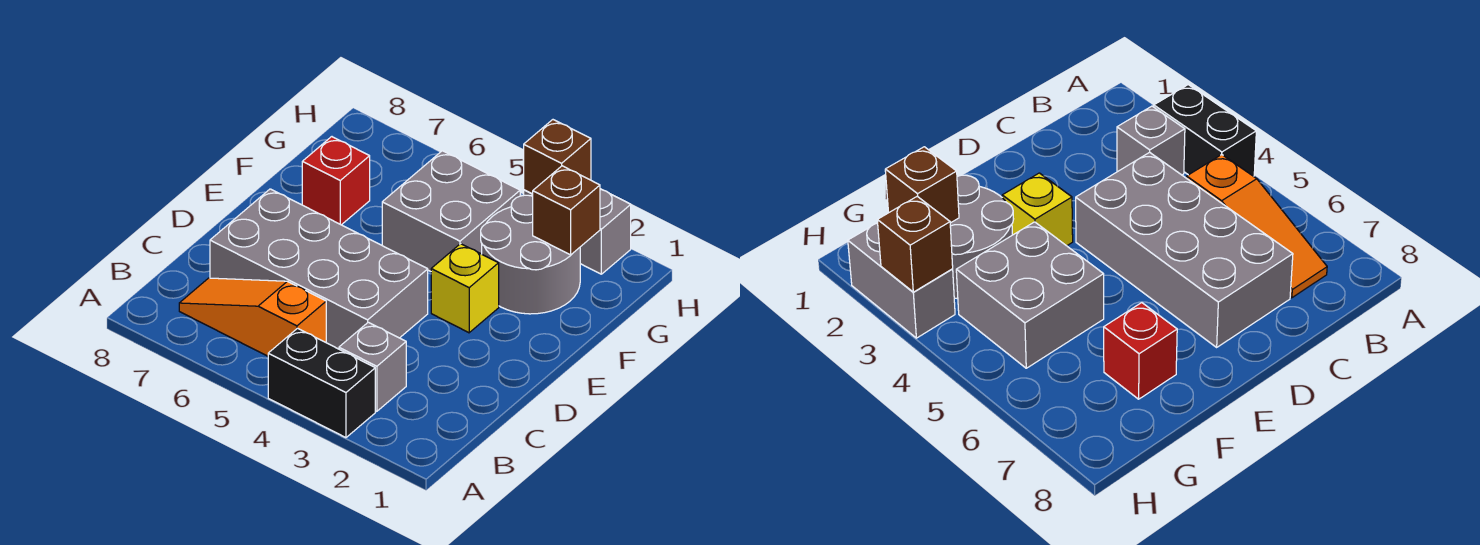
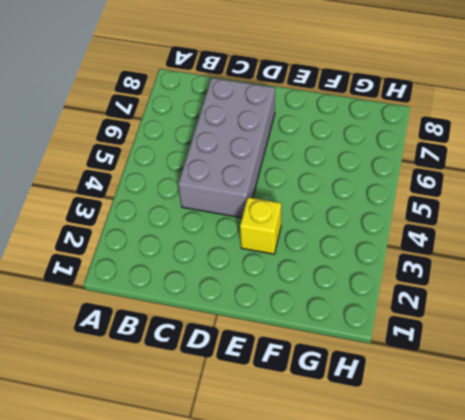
none -> black 1x2 brick [268,328,375,438]
none -> grey 1x1 brick [339,322,406,411]

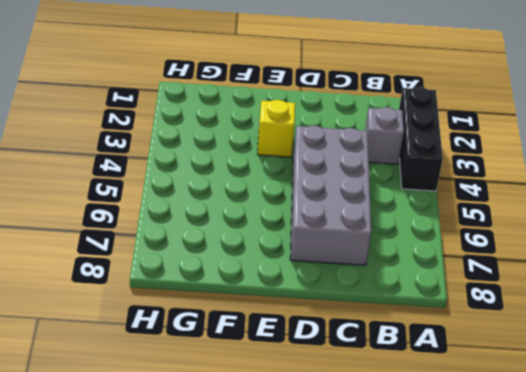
black 1x3 brick [399,87,443,191] -> black 1x2 brick [268,328,375,438]
none -> orange 1x3 slope [179,278,326,356]
none -> grey 2x2 round brick [481,195,580,314]

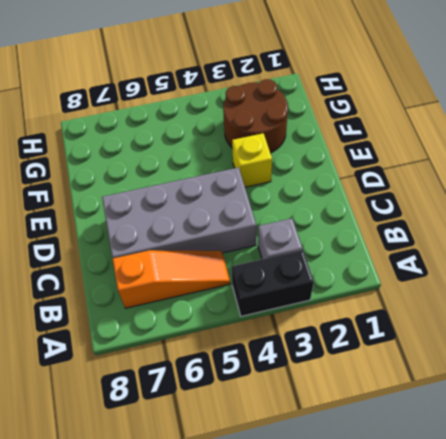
orange 1x3 slope [113,250,230,308] -> orange 1x3 slope turned to [179,278,326,356]
brown 2x2 round brick [223,79,288,153] -> grey 2x2 round brick [481,195,580,314]
none -> grey 2x2 brick [382,151,520,271]
none -> red 1x1 brick [302,137,370,225]

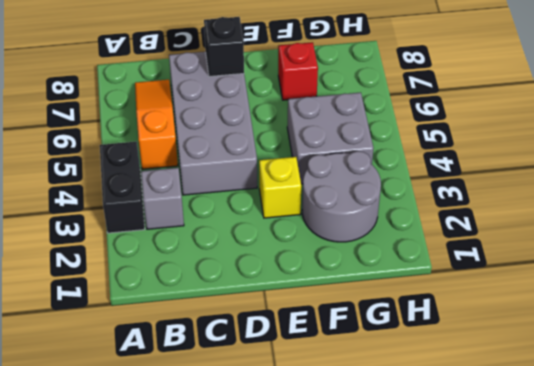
black 1x1 brick [204,17,244,77] -> none
none -> grey 1x2 brick [524,189,631,274]
none -> brown 1x1 brick [533,166,600,255]

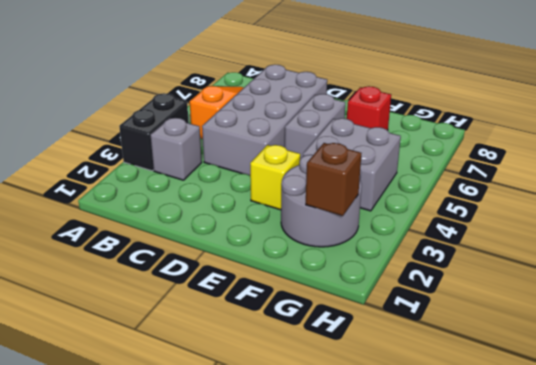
grey 1x2 brick [285,94,346,158] -> grey 1x2 brick moved to [524,189,631,274]
none -> brown 1x1 brick [524,120,591,194]

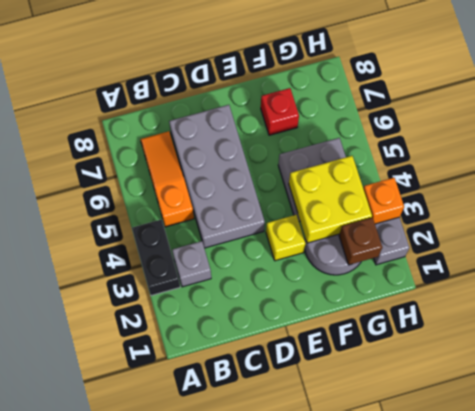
yellow 2x2 brick [289,156,372,243] -> none
orange 1x1 brick [363,178,404,224] -> brown 1x1 brick [524,120,591,194]

